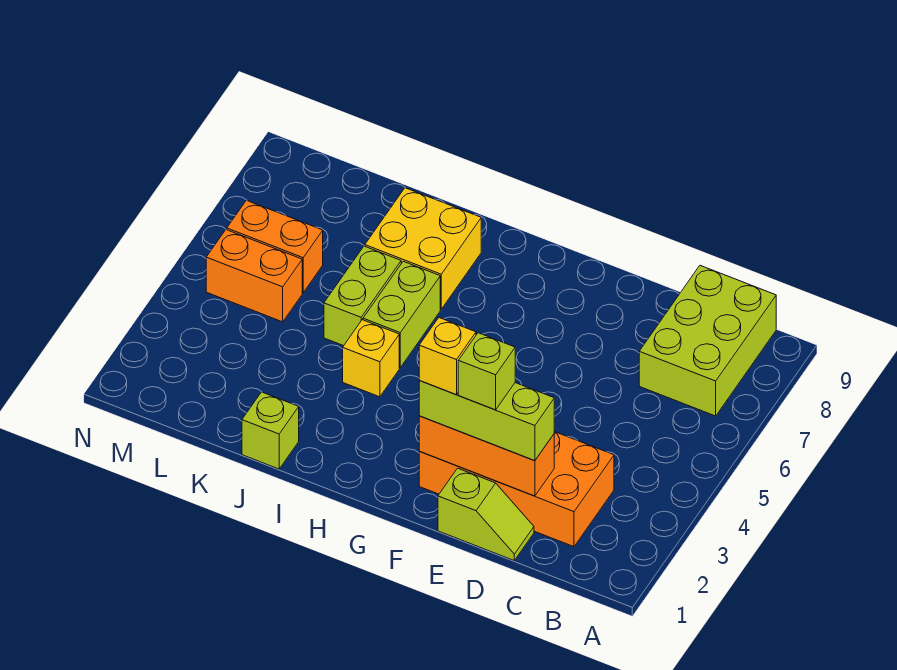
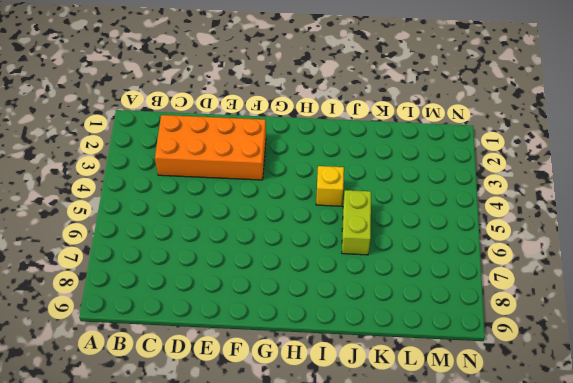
none -> lime 2x3 brick [639,266,776,416]
none -> lime 1x2 slope [438,468,534,560]
none -> lime 1x2 brick [363,261,440,367]

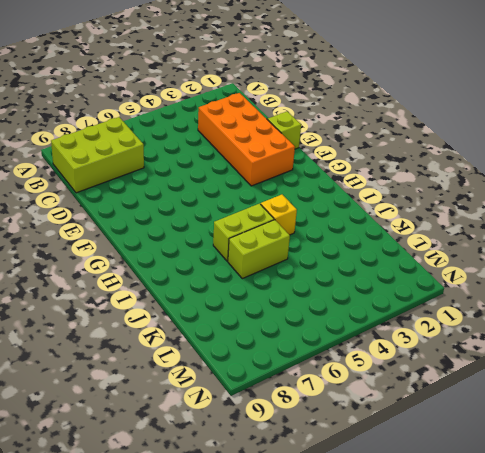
none -> yellow 2x2 brick [365,188,481,309]
none -> lime 1x1 brick [242,392,299,469]
none -> orange 1x2 brick [206,230,302,322]

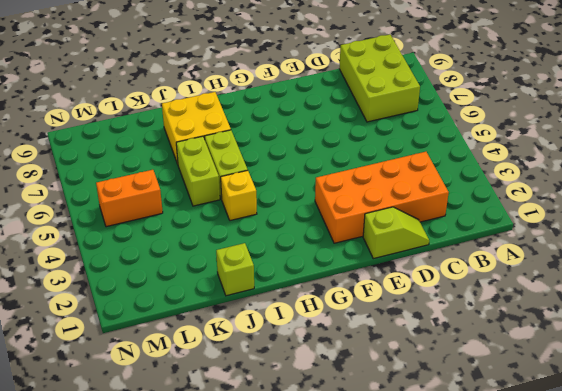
none -> orange 1x2 brick [227,200,323,293]
none -> orange 1x3 brick [419,416,554,496]
none -> lime 1x3 brick [419,380,554,461]

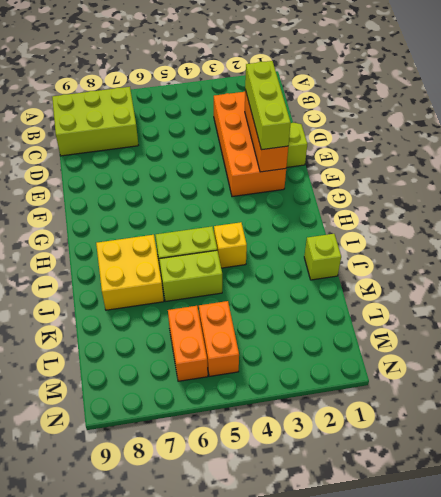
none -> lime 1x1 brick [458,333,515,410]
none -> yellow 1x1 brick [419,318,476,395]

